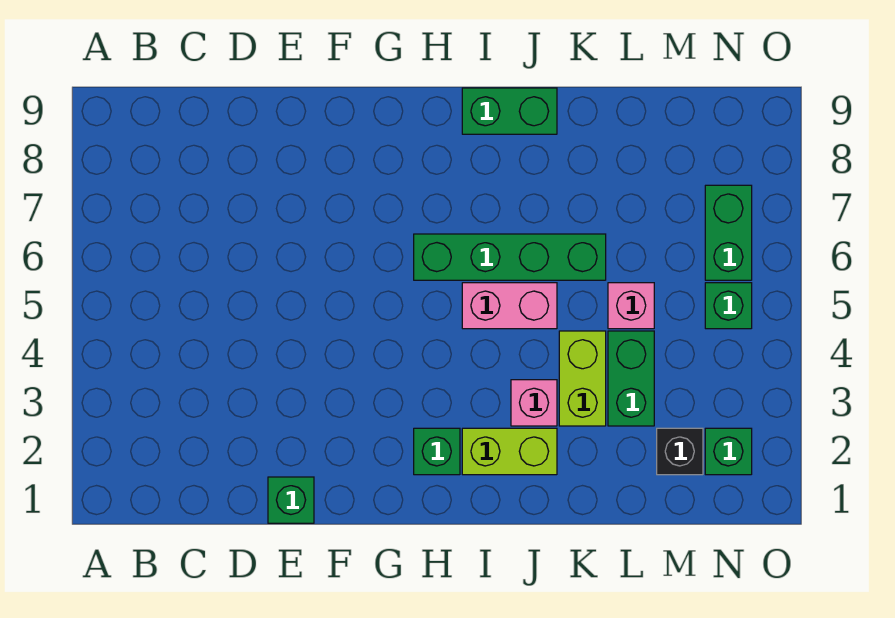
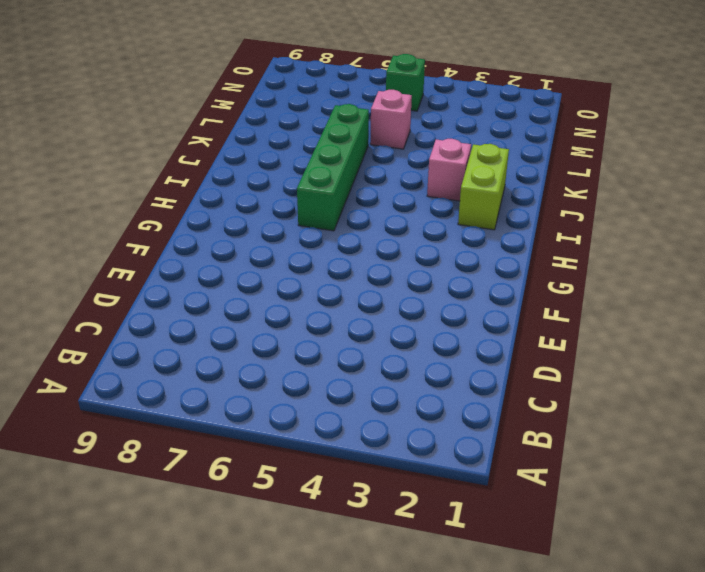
none -> green 1x1 brick [268,477,314,523]
none -> green 1x1 brick [414,428,460,475]
none -> pink 1x2 brick [462,283,557,329]

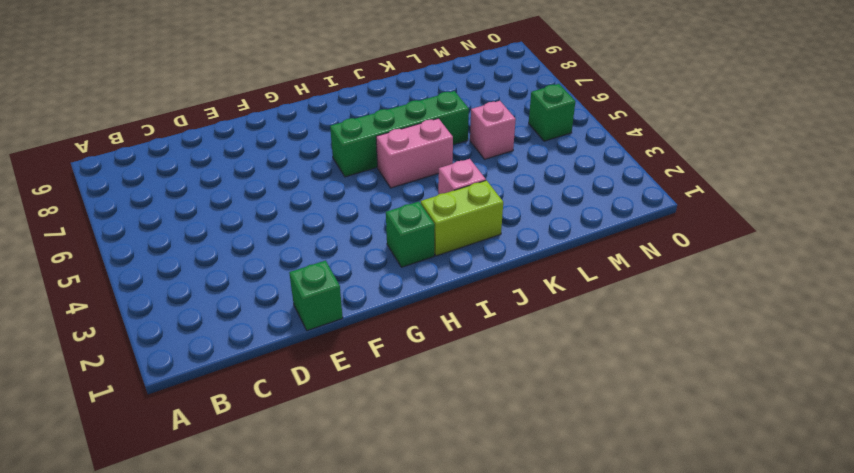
none -> green 1x2 brick [462,88,557,134]
none -> lime 1x2 brick [559,331,606,426]
none -> green 1x2 brick [608,331,654,426]

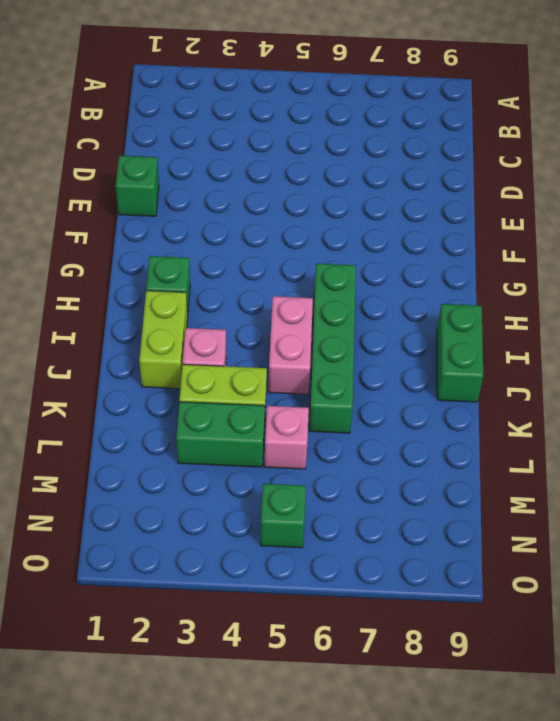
none -> black 1x1 brick [657,428,703,475]
none -> green 1x1 brick [705,428,752,475]
none -> green 1x2 brick [705,185,752,280]

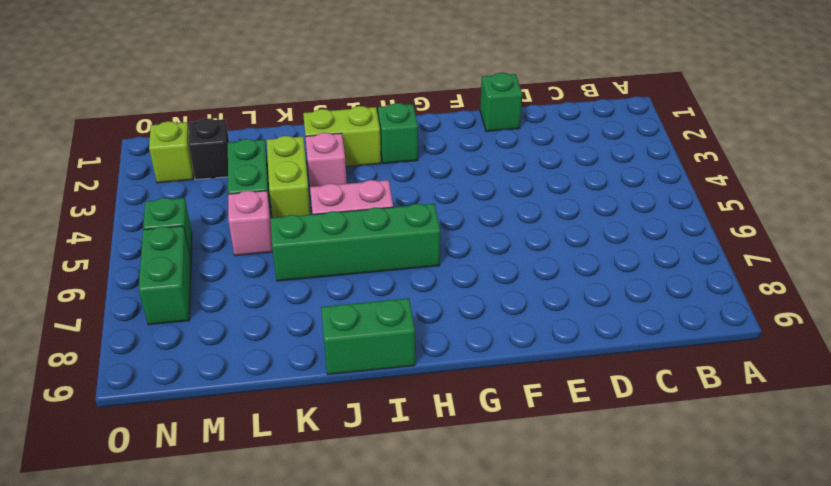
lime 1x1 brick [149,121,194,183] -> green 1x1 brick [705,428,752,475]

